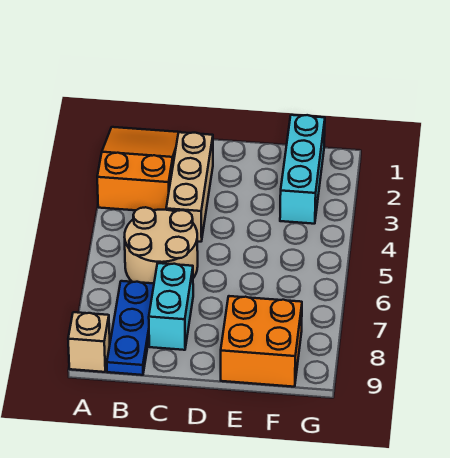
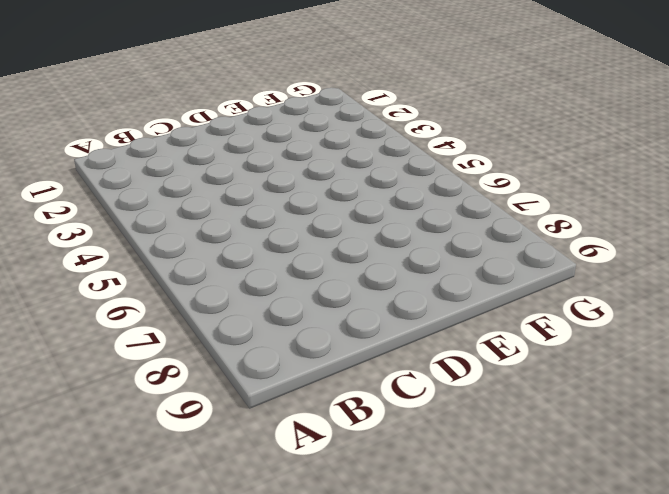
none -> orange 2x3 slope [97,127,179,210]
none -> tan 1x1 brick [68,312,110,372]

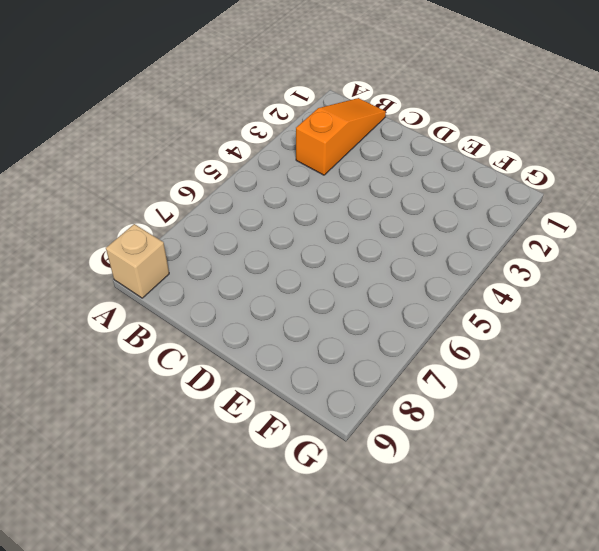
orange 1x3 slope [296,98,386,175] -> orange 2x3 slope [97,127,179,210]
none -> tan 2x2 round brick [125,207,198,283]
none -> blue 1x3 plate [107,281,154,375]

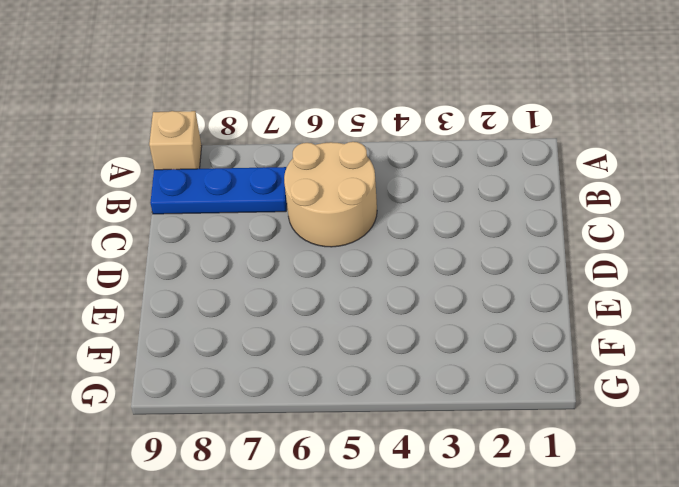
none -> orange 2x3 slope [97,127,179,210]
none -> tan 1x3 brick [166,132,213,242]

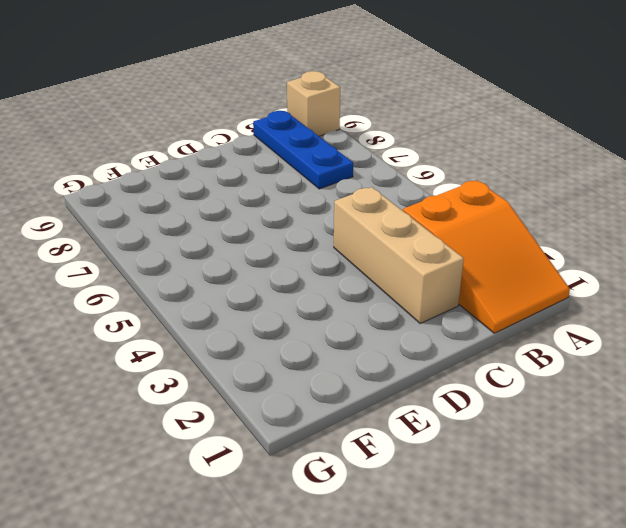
none -> tan 2x2 round brick [125,207,198,283]
none -> cyan 1x2 brick [149,263,193,350]

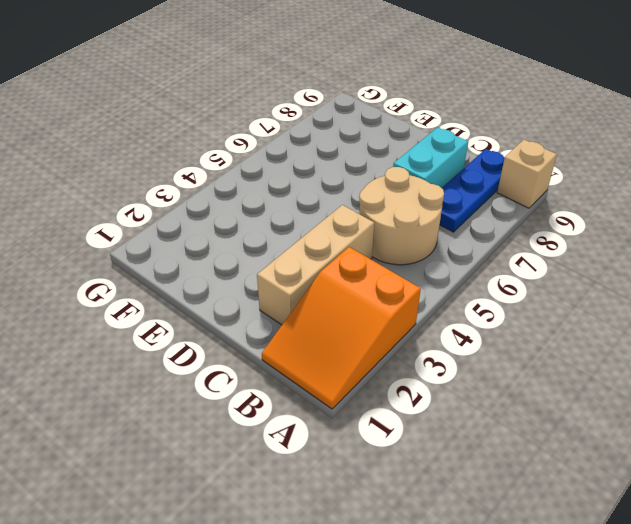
none -> orange 2x2 brick [221,296,302,387]
none -> cyan 1x3 brick [280,115,325,224]

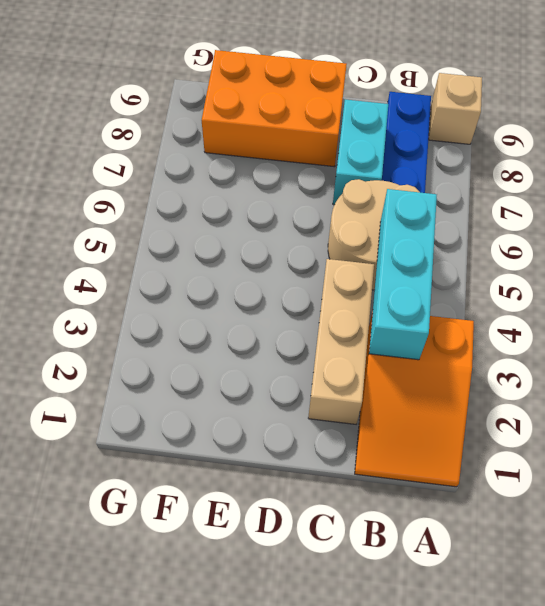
cyan 1x3 brick [369,189,437,360] -> cyan 1x3 brick moved to [280,115,325,224]
orange 2x3 brick [202,50,347,167] -> orange 2x2 brick [221,296,302,387]

